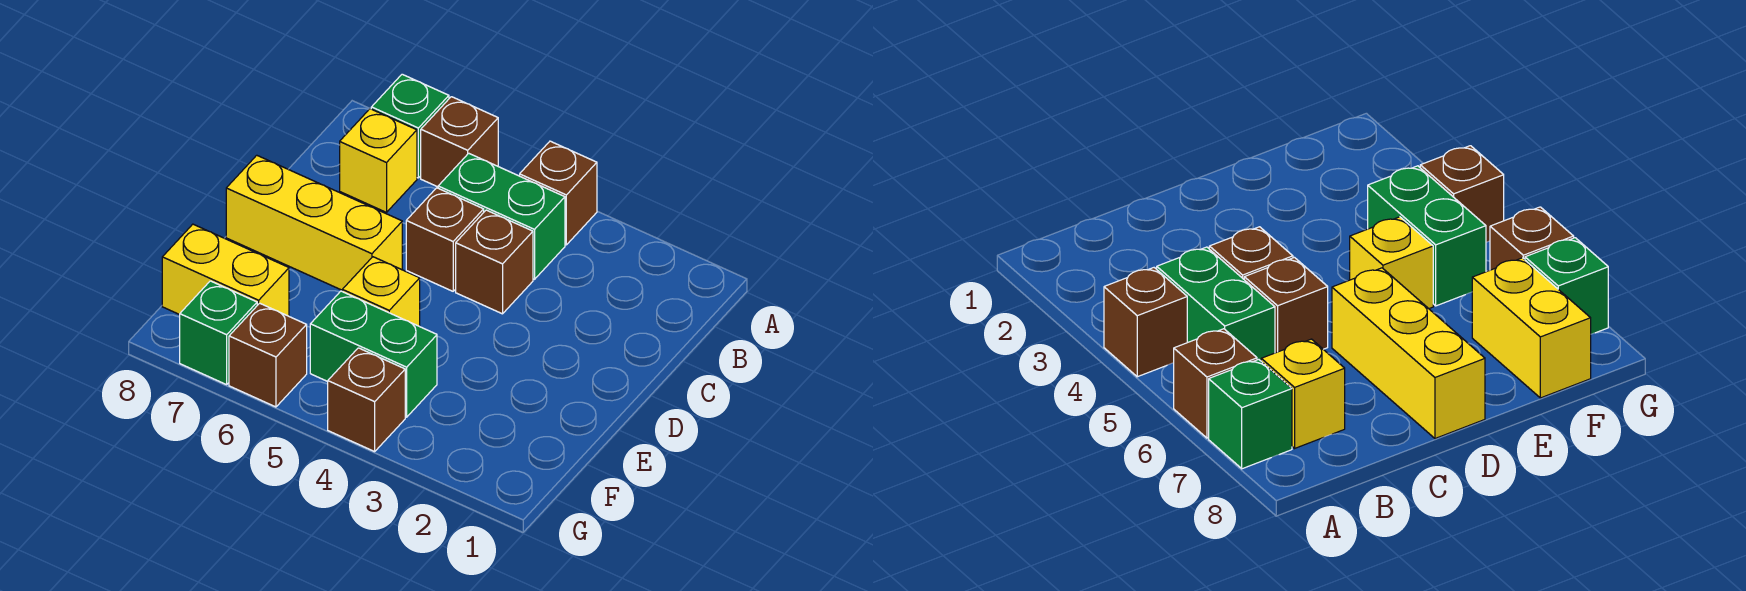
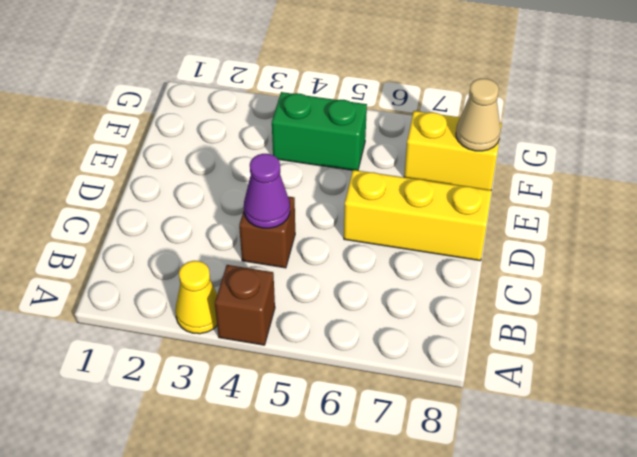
yellow 1x1 cone [175,261,217,334] -> none
purple 1x1 cone [244,154,290,228] -> none
tan 1x1 cone [456,79,501,151] -> none
none -> brown 1x1 brick [421,97,498,187]
none -> green 1x1 brick [371,74,449,178]
none -> green 1x2 brick [438,153,565,279]

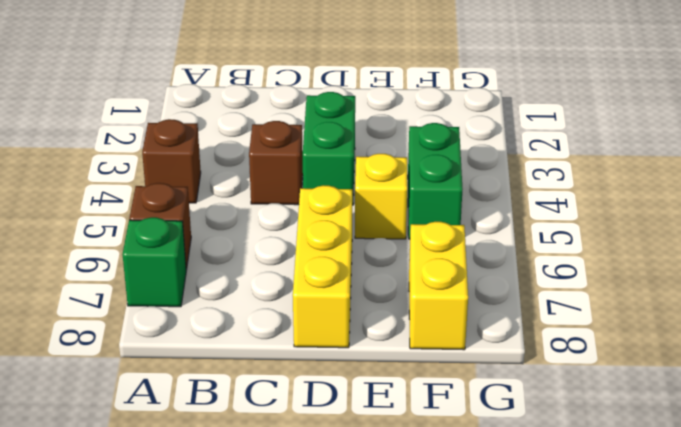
green 1x2 brick [303,92,355,205] -> green 1x2 brick moved to [438,153,565,279]
none -> yellow 1x1 brick [340,109,417,212]
none -> brown 1x1 brick [406,188,484,291]
none -> brown 1x1 brick [328,348,405,452]

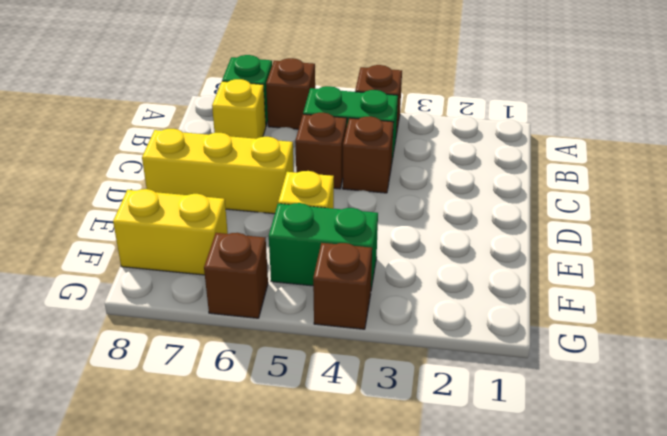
none -> green 1x1 brick [180,281,257,385]

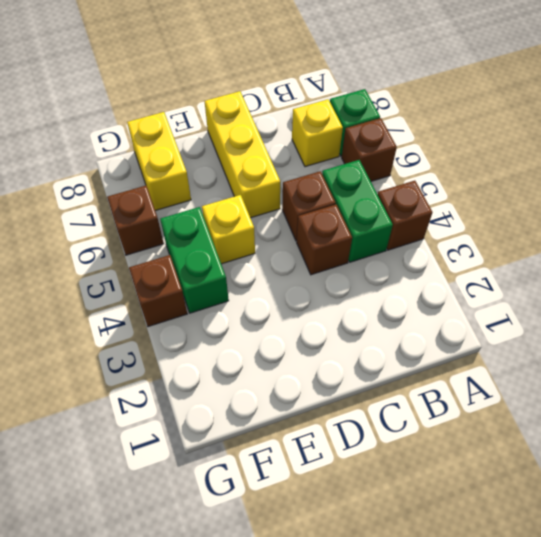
none -> green 1x1 brick [180,281,257,385]

